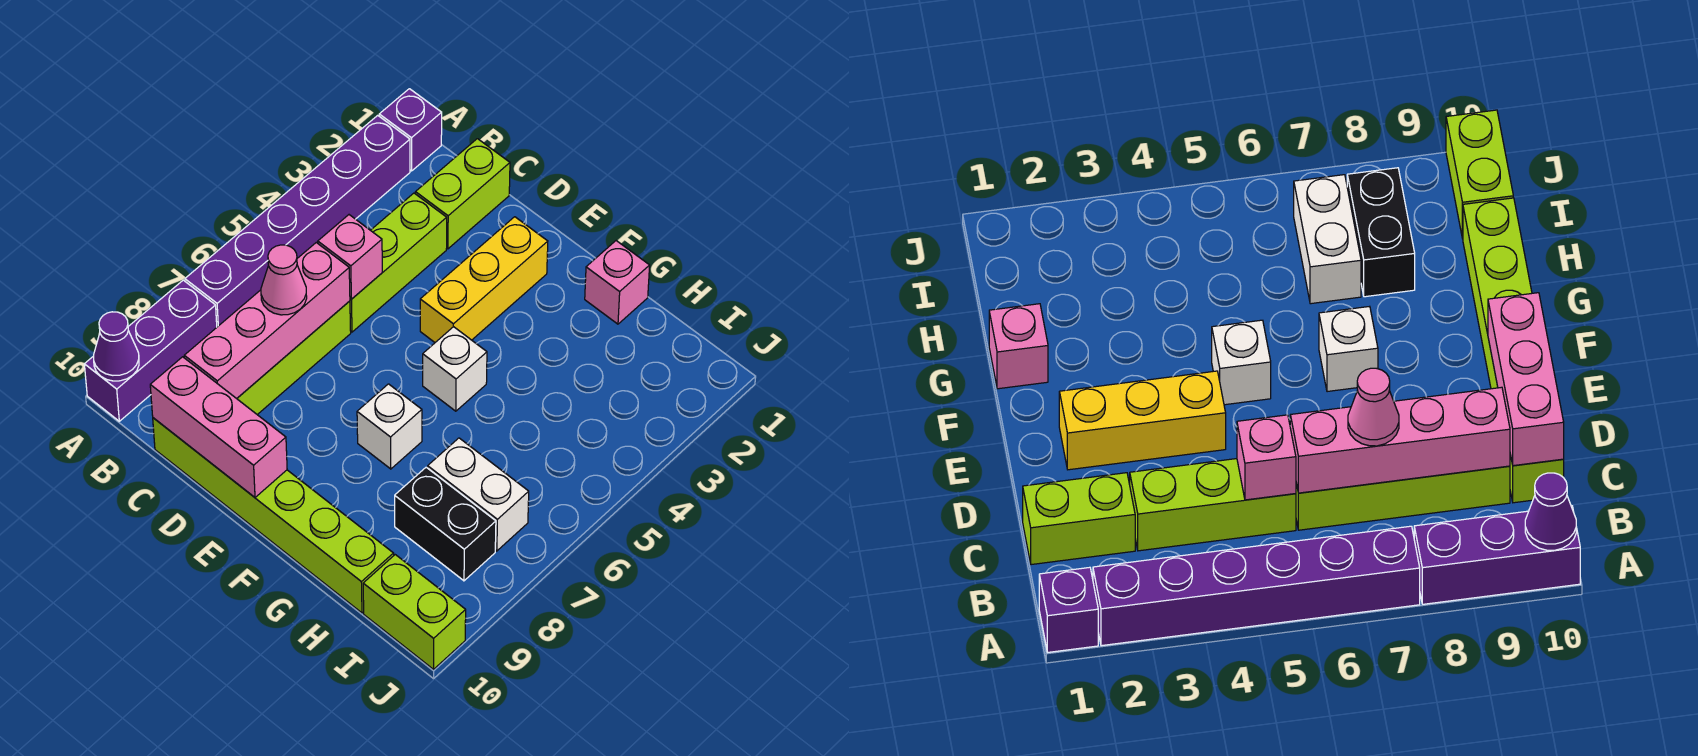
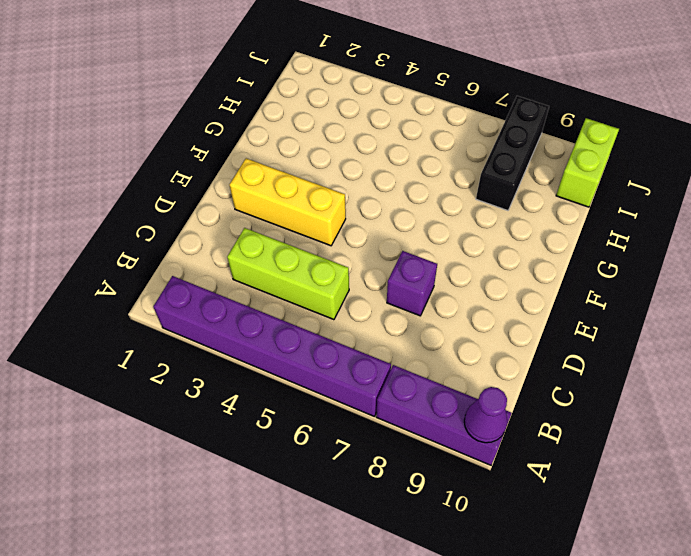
purple 1x1 brick [387,251,437,316] -> purple 1x1 brick moved to [379,89,442,171]
black 1x3 brick [476,96,549,210] -> black 1x2 brick [395,467,496,581]
none -> lime 1x2 brick [415,139,510,249]
none -> lime 1x4 brick [237,301,351,415]
none -> lime 1x6 brick [153,418,394,613]

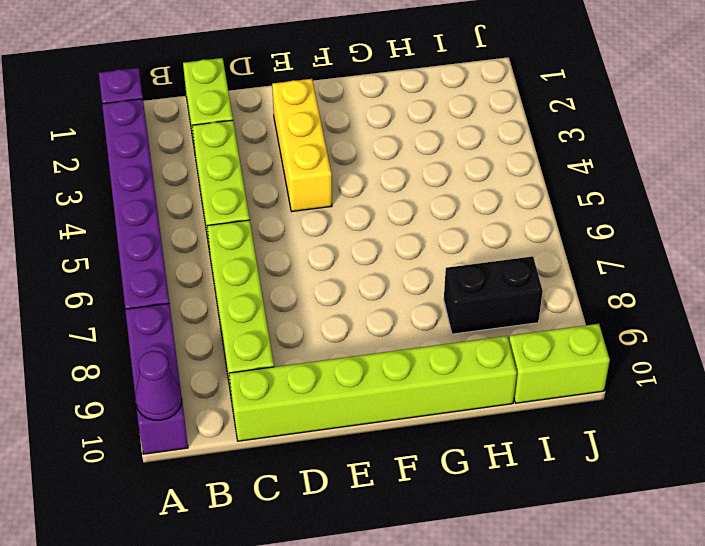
none -> white 1x1 brick [423,327,487,411]
none -> white 1x1 brick [357,384,422,469]
none -> pink 1x1 brick [585,241,650,324]

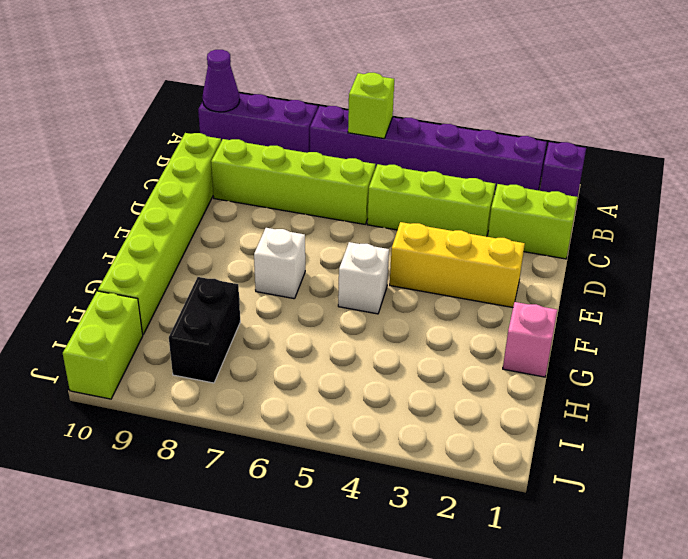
lime 1x1 brick [348,73,394,138] -> none
none -> white 1x2 brick [428,438,529,551]
none -> pink 1x1 brick [318,215,382,299]
none -> pink 1x4 brick [184,243,350,399]

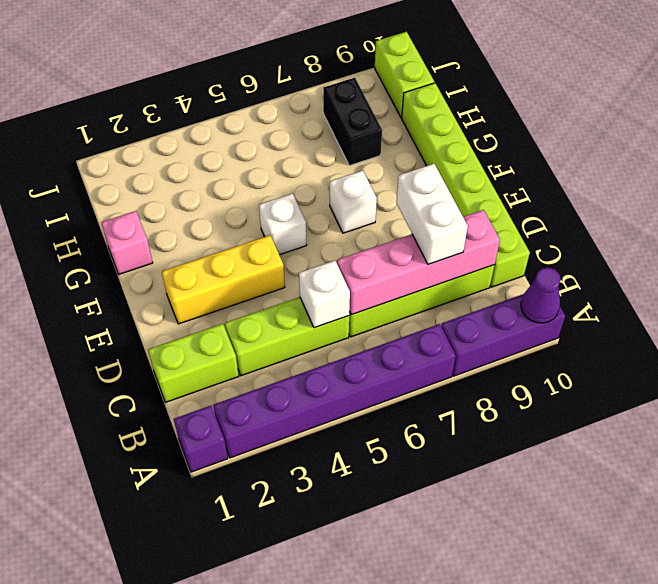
white 1x1 brick [299,260,350,328] -> pink 1x1 brick [318,215,382,299]
white 1x2 brick [396,164,468,264] -> white 1x2 brick moved to [428,438,529,551]
none -> pink 1x3 brick [150,357,287,497]
none -> pink 1x1 cone [261,245,307,315]

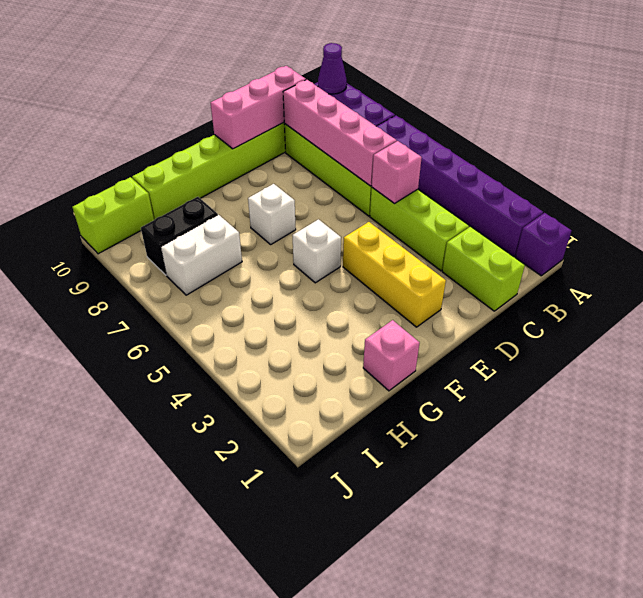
none -> pink 1x1 cone [261,245,307,315]

